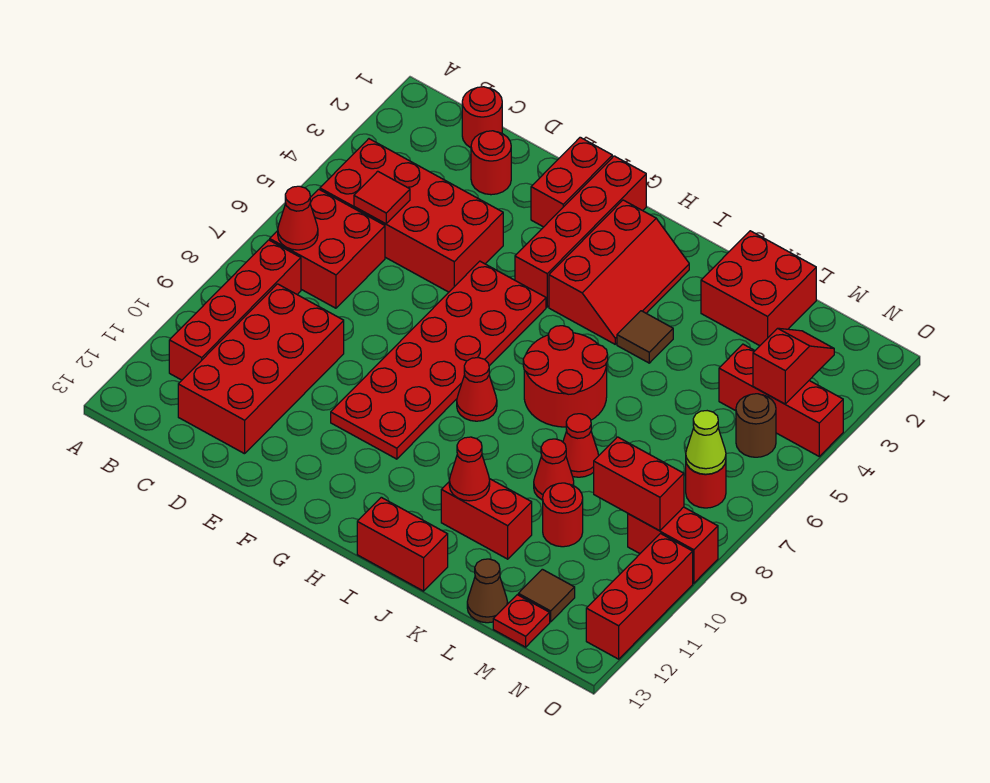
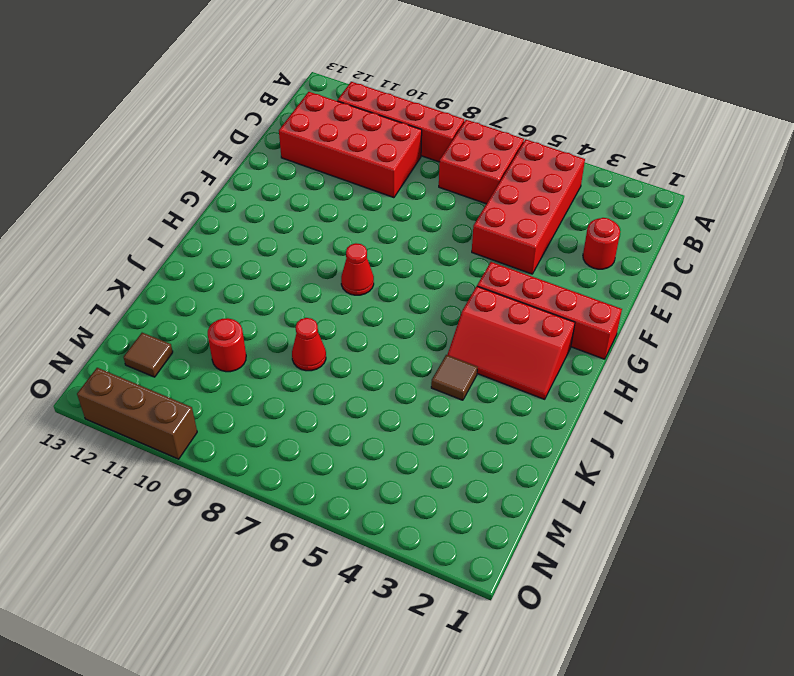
brown 1x3 brick [77,368,197,459] -> red 1x3 brick [586,534,693,659]
none -> red 1x1 round brick [462,87,502,148]
none -> red 1x2 brick [531,137,612,227]
none -> red 2x6 plate [331,261,546,459]
none -> red 2x2 round brick [523,326,608,427]

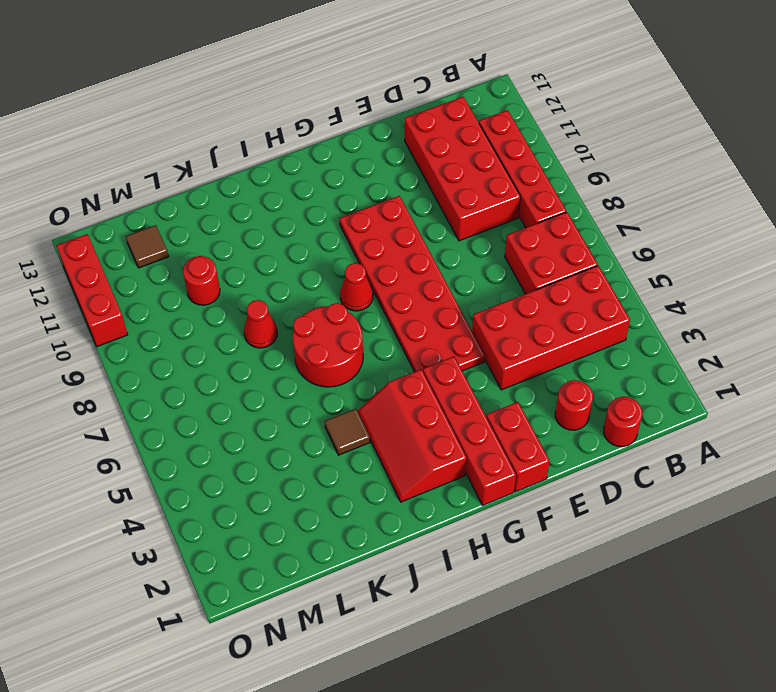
none -> red 1x2 brick [357,497,448,591]
none -> red 1x2 brick [441,479,532,559]
none -> red 2x2 brick [701,231,816,346]
none -> red 1x1 cone [534,439,574,500]

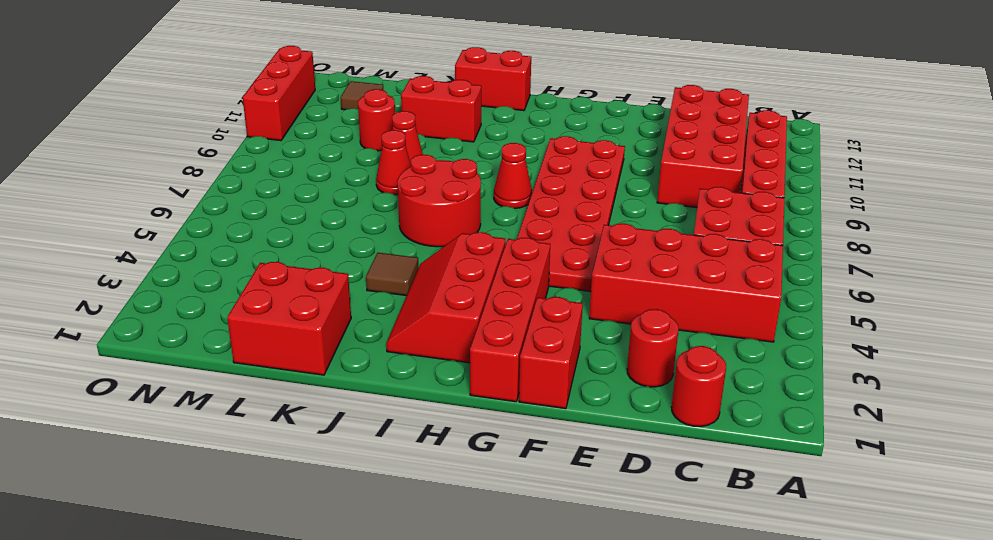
none -> brown 1x1 cone [467,559,508,623]
none -> red 1x3 brick [719,344,843,456]
none -> red 1x1 plate [493,595,550,647]
none -> brown 1x1 round brick [736,394,776,457]

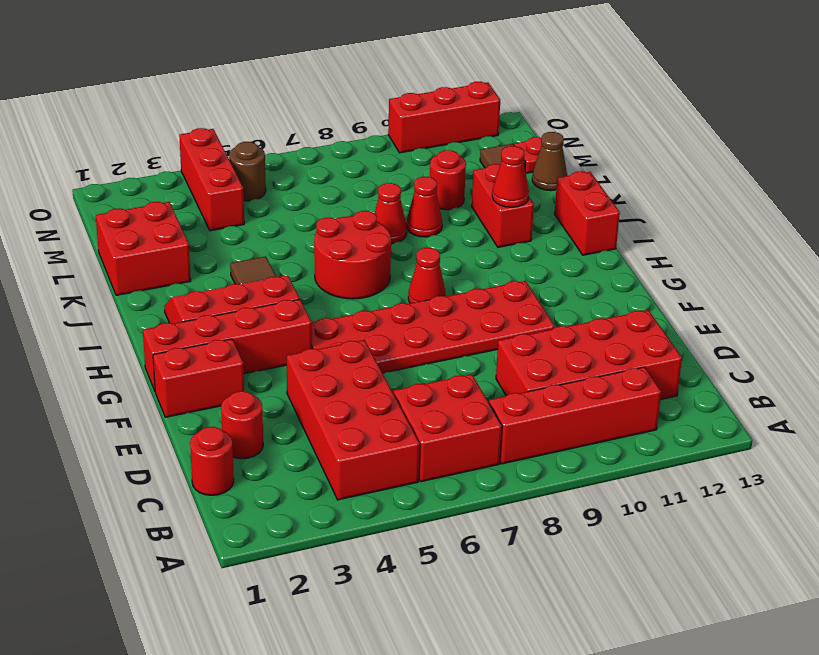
none -> red 1x1 round brick [686,462,726,508]
none -> red 1x2 brick [628,507,718,583]
none -> red 1x1 cone [278,186,318,250]
none -> red 1x1 tile [354,171,410,224]

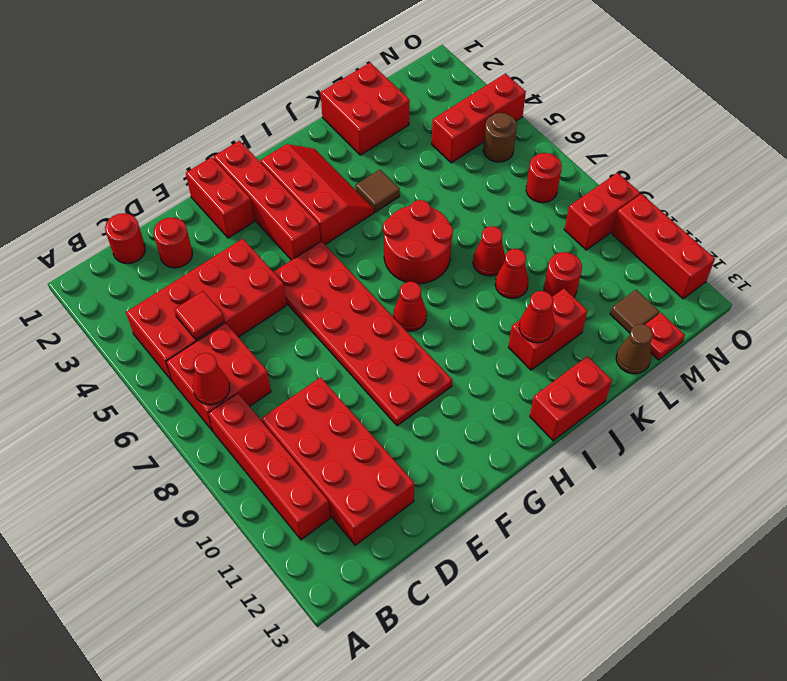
none -> red 1x2 brick [594,437,684,531]
none -> red 1x2 slope [753,328,834,404]
none -> lime 1x1 cone [686,411,726,474]

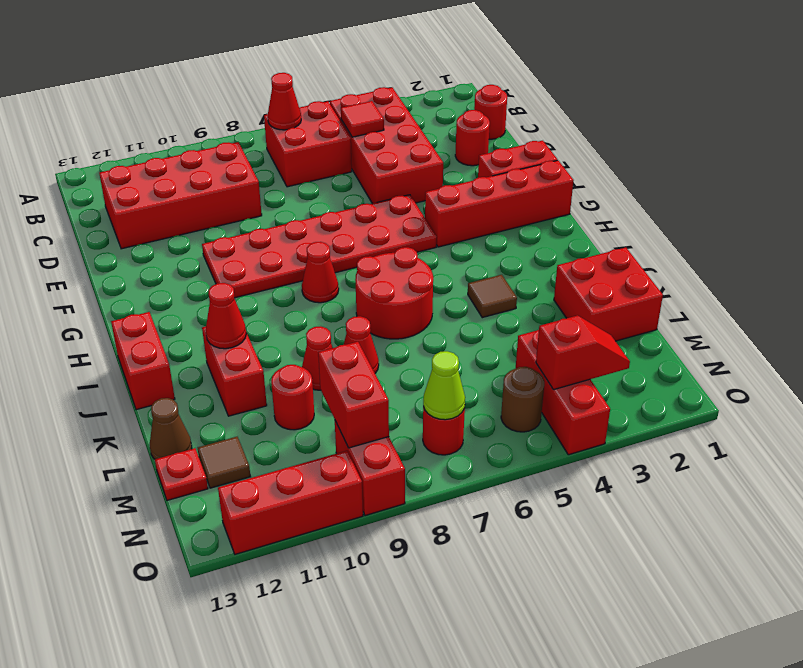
none -> red 1x4 brick [169,240,301,380]
none -> red 2x3 slope [549,200,689,344]

